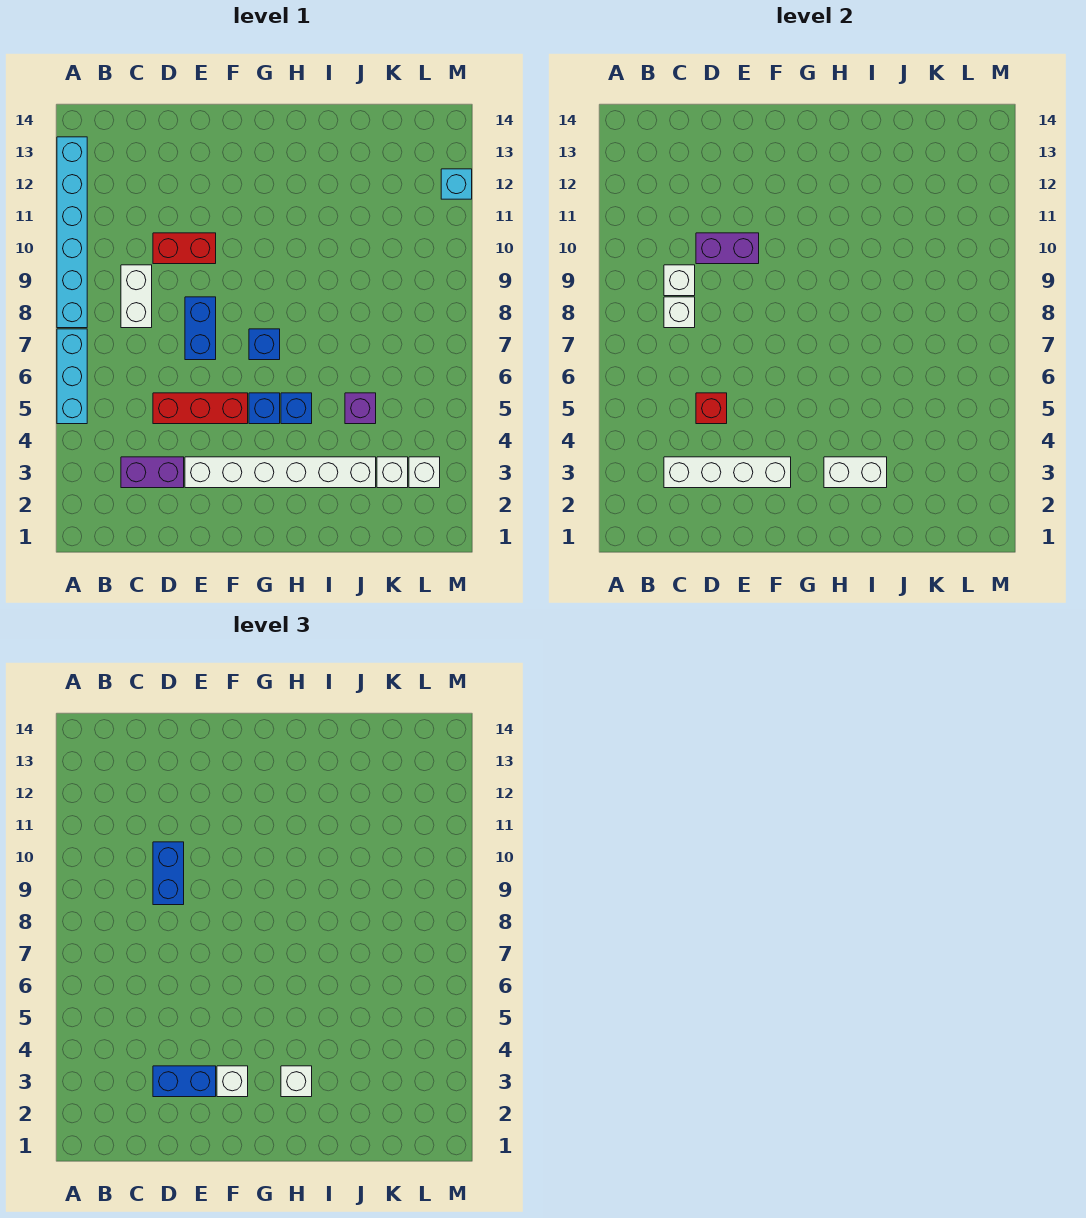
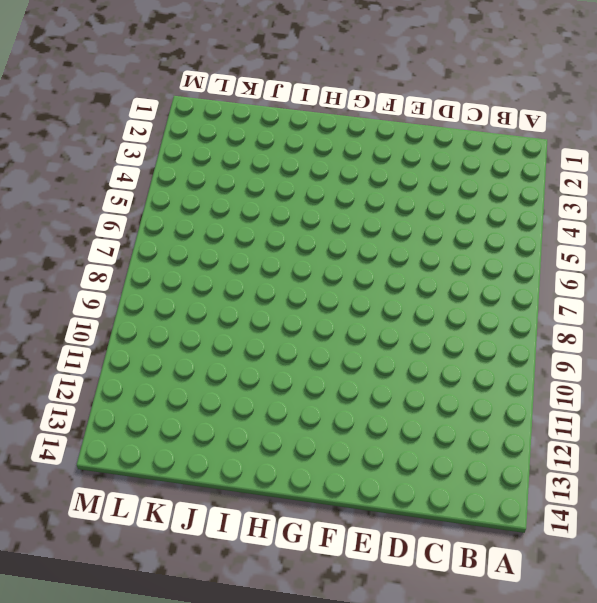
none -> cyan 1x3 brick [57,329,87,424]
none -> cyan 1x6 brick [57,137,87,328]
none -> purple 1x2 brick [121,457,184,488]

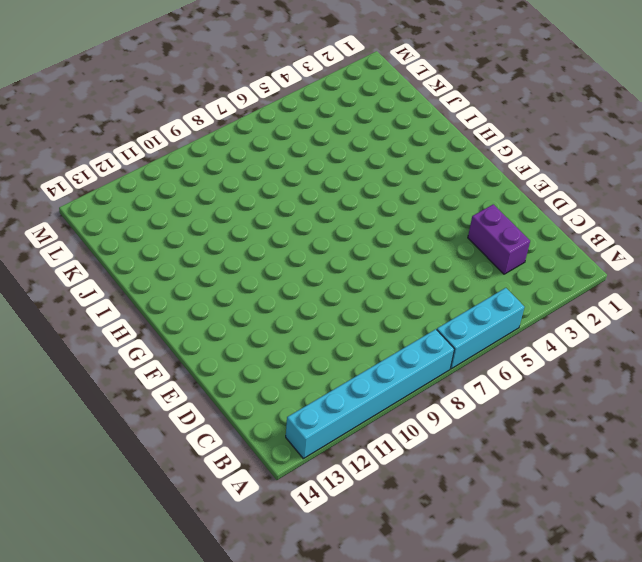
none -> white 1x2 brick [121,265,152,328]
none -> red 1x3 brick [153,393,248,424]
none -> red 1x2 brick [153,233,216,264]

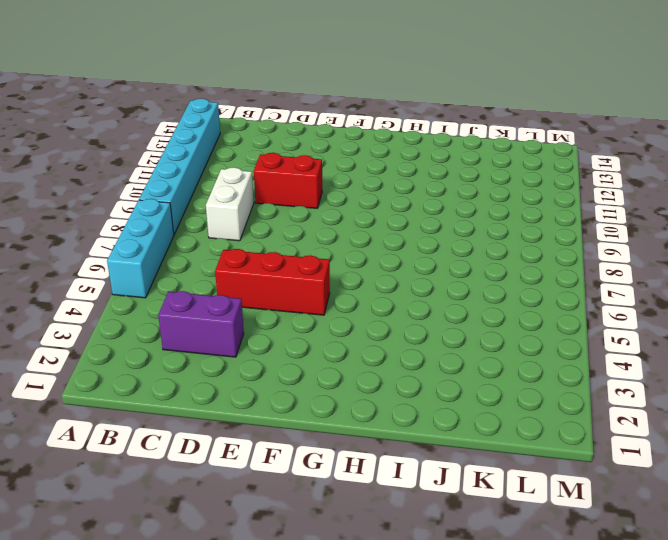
none -> white 1x6 brick [185,457,376,488]
none -> blue 1x2 brick [185,297,216,360]
none -> blue 1x1 brick [249,393,280,424]

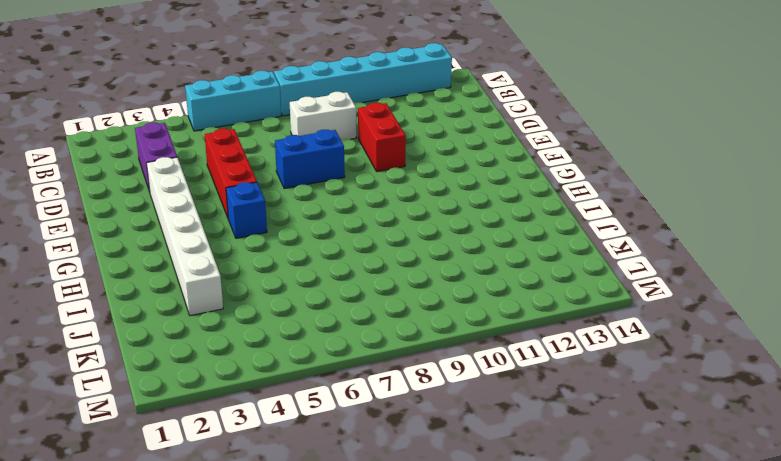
none -> blue 1x1 brick [249,329,280,360]
none -> blue 1x1 brick [281,393,312,424]
none -> purple 1x1 brick [345,393,376,424]

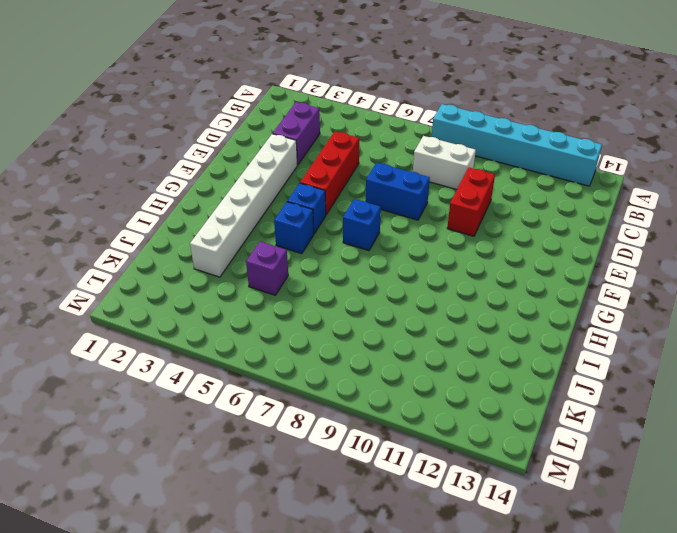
none -> cyan 1x3 brick [57,329,87,424]
none -> white 1x1 brick [377,457,408,488]
none -> white 1x1 brick [409,457,440,488]

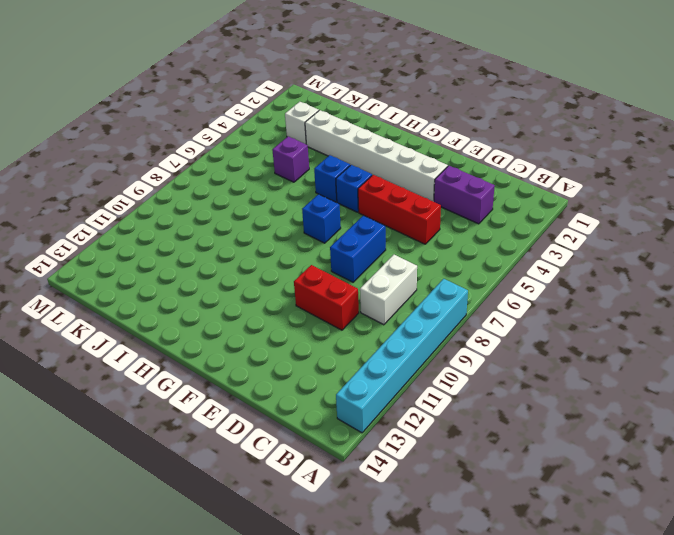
none -> cyan 1x3 brick [57,329,87,424]
none -> white 1x1 brick [409,457,440,488]
none -> cyan 1x1 brick [441,169,472,199]

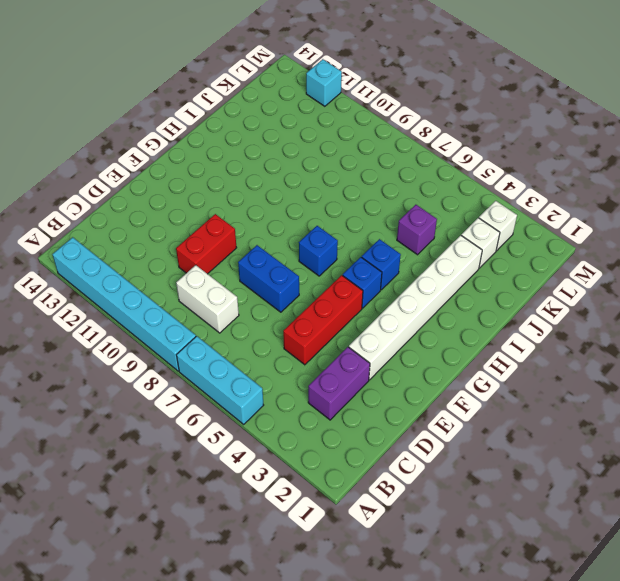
none -> white 1x4 brick [664,457,791,488]
none -> white 1x1 brick [664,297,695,328]
none -> white 1x1 brick [664,265,695,296]

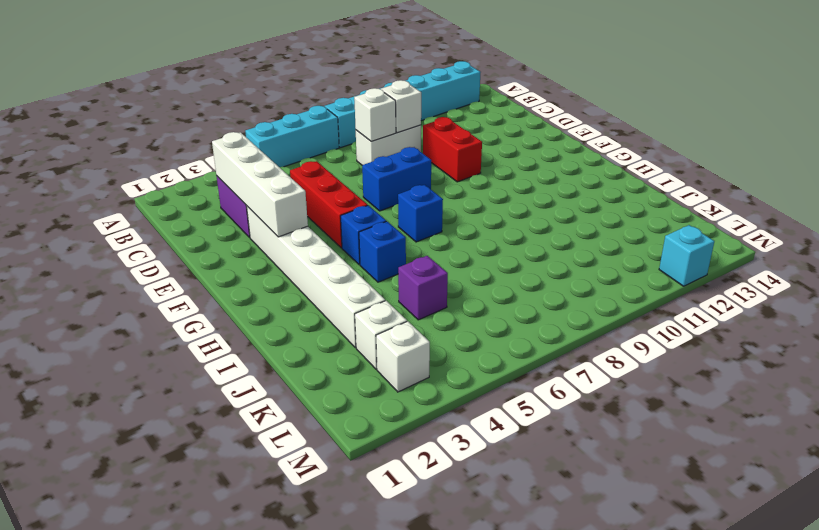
none -> red 1x1 brick [696,393,727,424]
none -> purple 1x2 brick [696,233,759,264]
none -> white 1x2 brick [824,457,887,488]

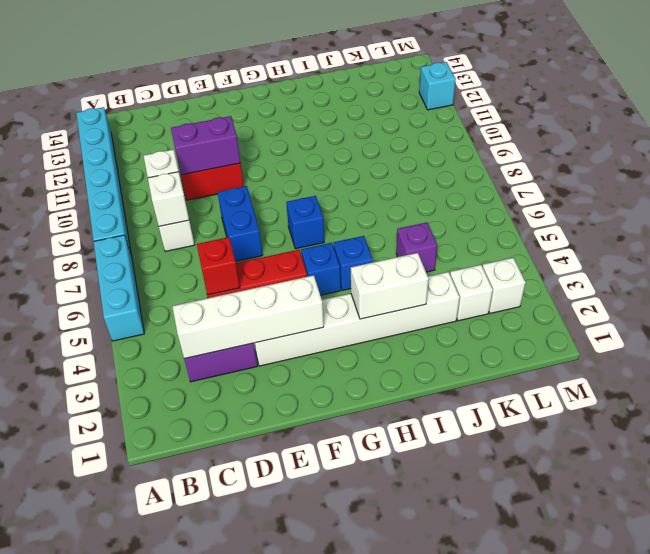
none -> blue 1x2 brick [153,1066,216,1097]
none -> blue 1x2 brick [153,842,184,905]
none -> white 1x1 brick [217,1066,248,1097]

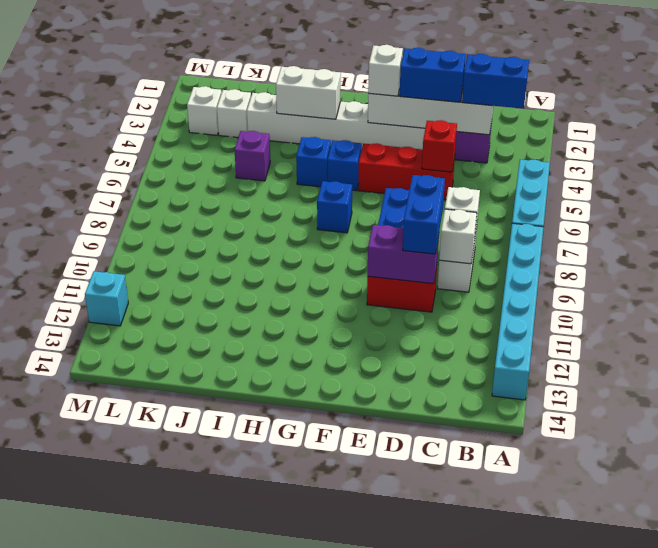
blue 1x2 brick [462,54,529,109] -> none
none -> white 1x1 brick [281,1066,312,1097]

